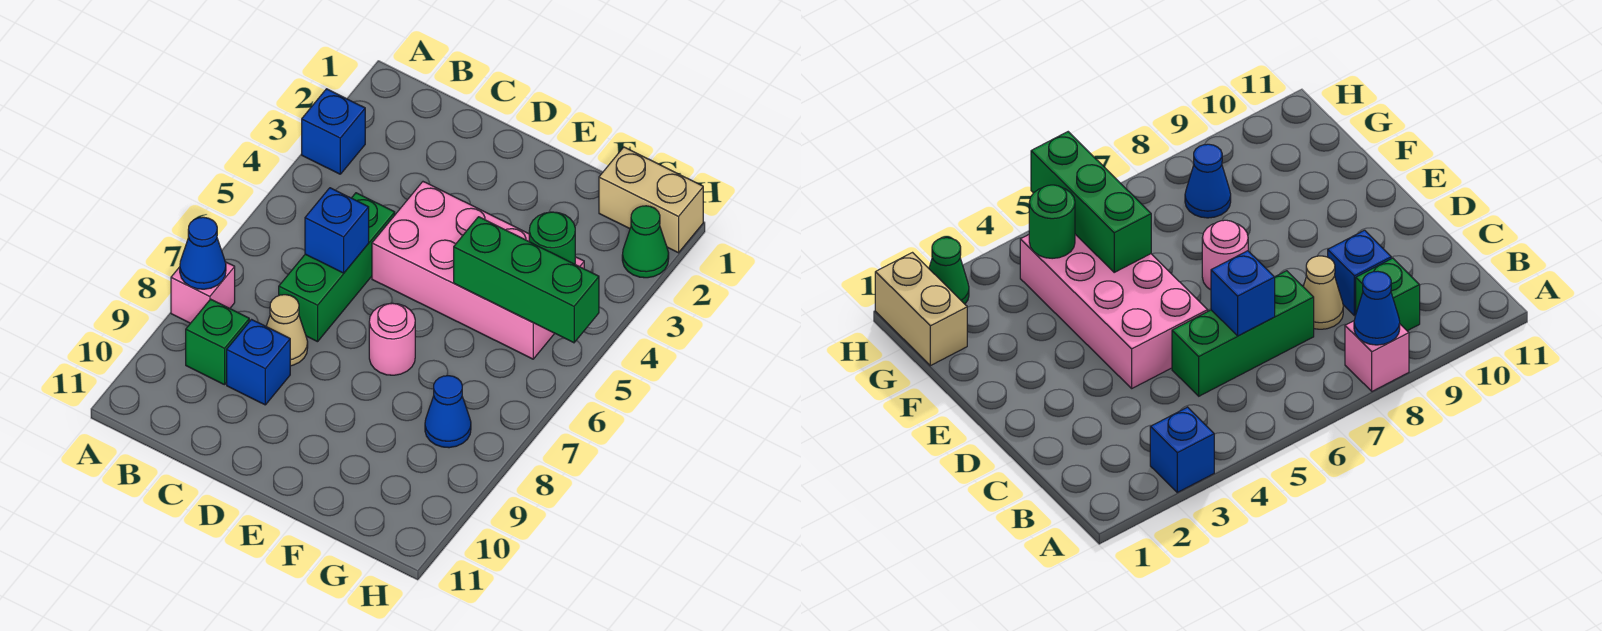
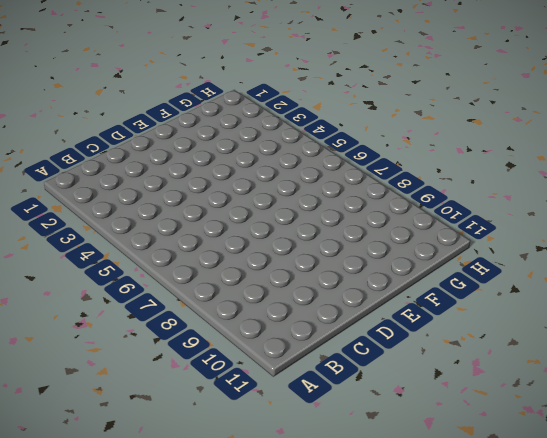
none -> blue 1x1 brick [302,89,365,174]
none -> pink 1x1 brick [171,262,235,323]
none -> green 1x1 brick [186,299,249,385]

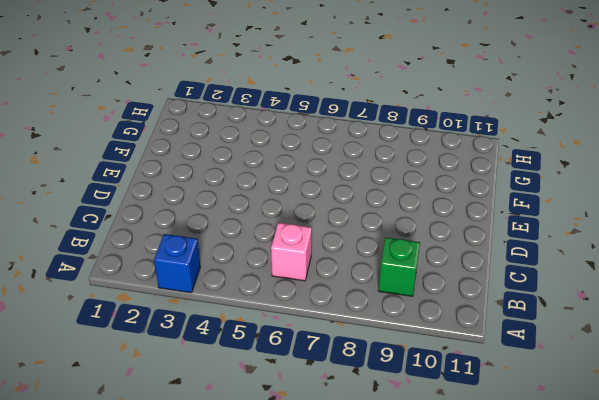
pink 1x1 brick [271,223,312,281] -> pink 1x1 brick moved to [171,262,235,323]
none -> green 1x3 brick [279,193,395,342]
none -> tan 1x1 cone [266,295,308,366]
none -> blue 1x1 brick [227,320,290,405]

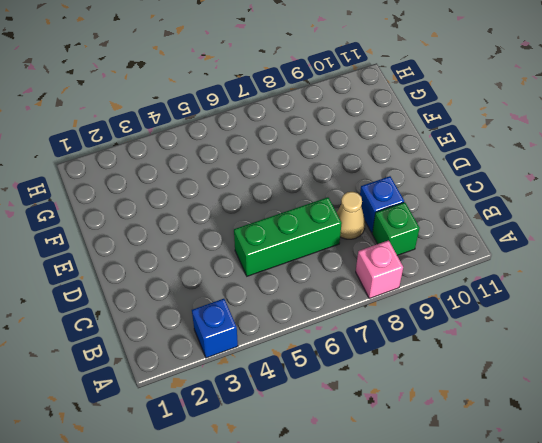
none -> pink 2x4 brick [372,182,584,359]
none -> pink 1x1 round brick [369,303,415,375]
none -> tan 1x2 brick [599,147,703,253]

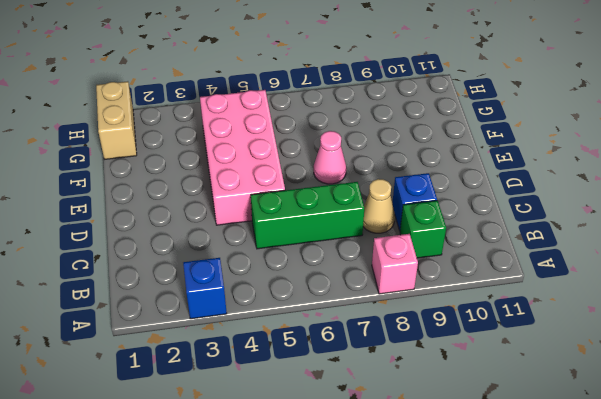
pink 1x1 cone [314,131,346,184] -> pink 1x1 round brick [369,303,415,375]
none -> blue 1x1 cone [425,376,471,448]
none -> green 1x1 cone [622,206,669,278]
none -> blue 1x1 cone [180,217,226,289]

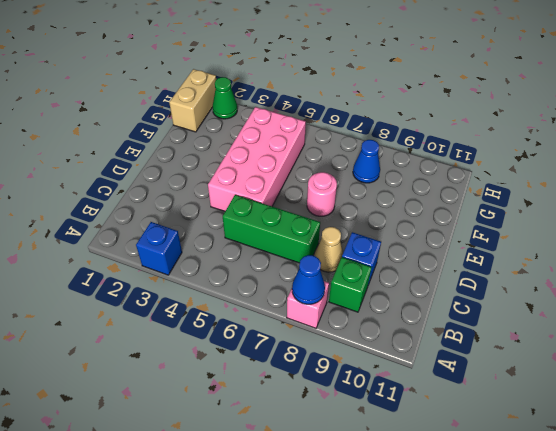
none -> blue 1x1 brick [305,188,369,273]
none -> green 1x3 brick [454,217,599,343]
none -> green 1x1 round brick [529,212,575,264]

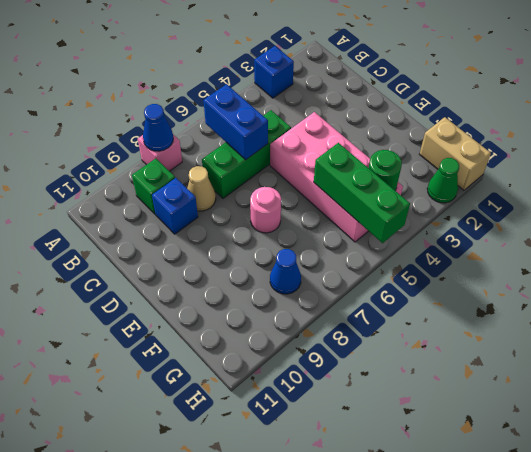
blue 1x2 brick [203,84,268,160] -> blue 1x1 brick [305,188,369,273]

